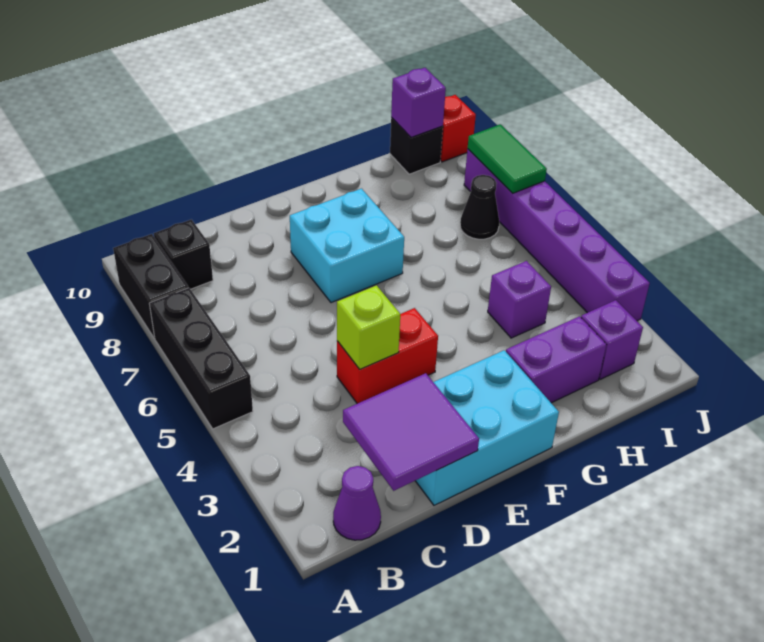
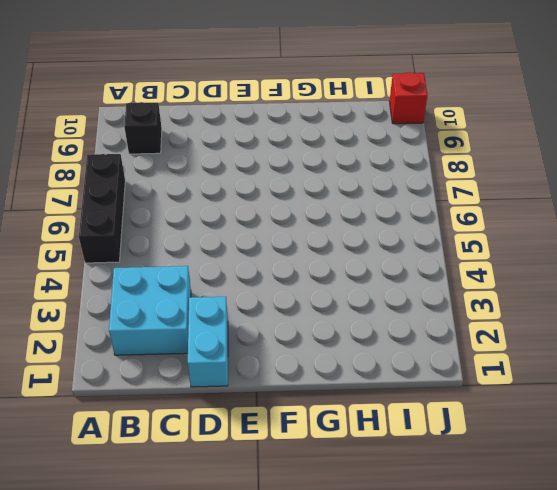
cyan 2x2 brick [109,266,191,355] -> cyan 2x2 brick moved to [290,189,404,303]
cyan 1x2 brick [188,297,228,387] -> cyan 2x3 brick [415,350,559,505]
none -> black 1x2 brick [113,234,188,338]
none -> purple 1x1 cone [333,466,381,540]
none -> red 1x2 brick [337,308,438,404]

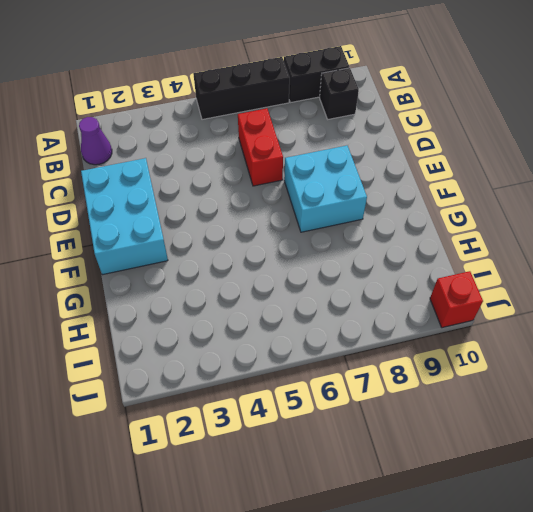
red 1x2 brick [238,108,283,186] -> red 1x2 brick moved to [337,308,438,404]
none -> purple 1x2 brick [506,316,606,403]
none -> purple 1x1 brick [488,261,551,338]
none -> purple 1x1 brick [581,300,643,379]

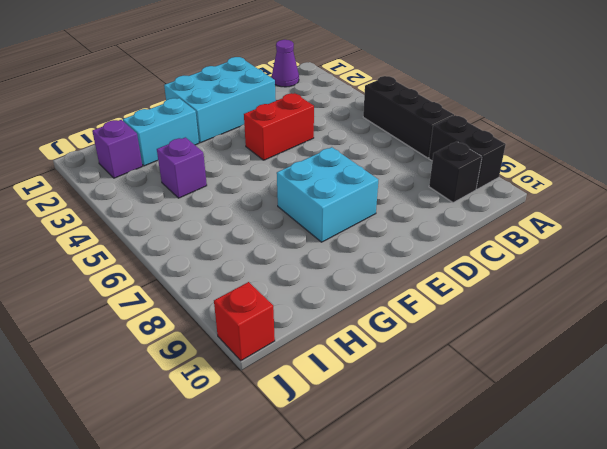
cyan 1x2 brick [123,98,199,166] -> purple 1x2 brick [506,316,606,403]
none -> black 1x1 cone [460,175,499,239]
none -> black 1x1 brick [390,118,443,174]
none -> purple 1x6 brick [464,149,650,321]

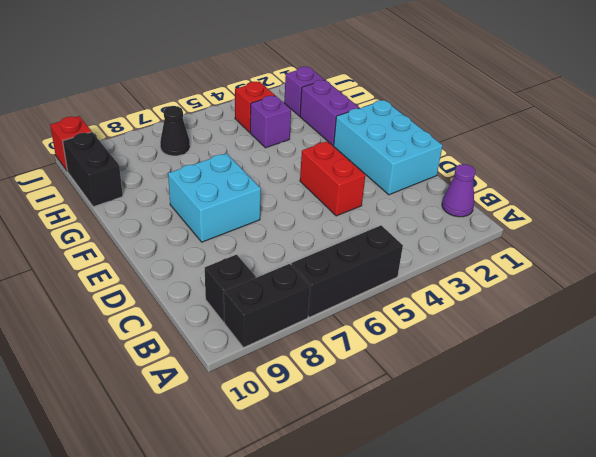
black 1x2 brick [63,132,123,207] -> black 1x1 brick [390,118,443,174]
red 1x1 brick [235,82,275,132] -> none
none -> purple 1x6 brick [464,149,650,321]
none -> purple 2x2 tile [343,373,479,491]
none -> lime 1x1 brick [337,285,400,369]

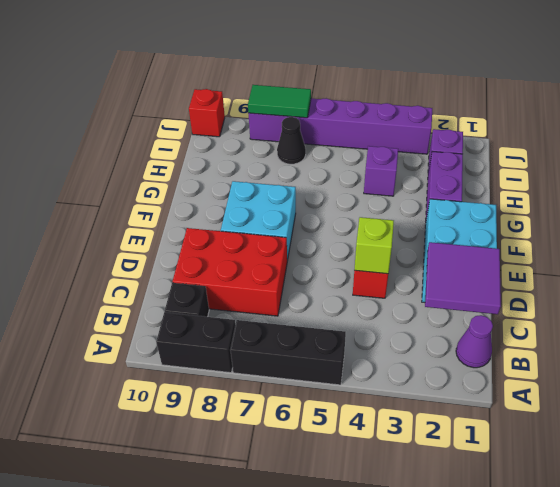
red 2x3 brick [173,228,287,316] -> none
none -> black 1x1 brick [390,118,443,174]
none -> purple 1x1 brick [391,68,446,138]

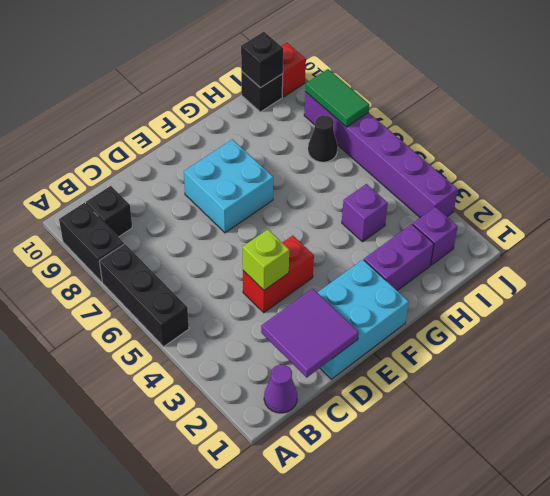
black 1x1 brick [241,32,283,88] -> purple 1x1 brick [391,68,446,138]

